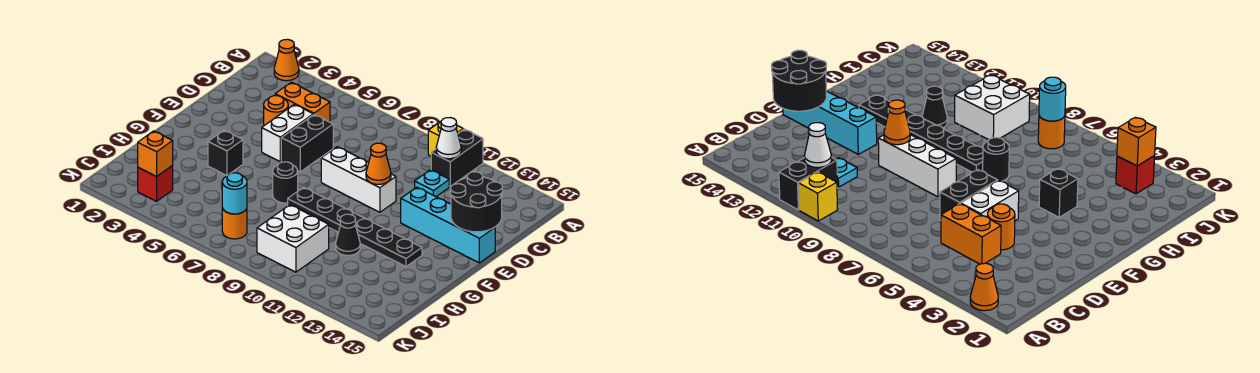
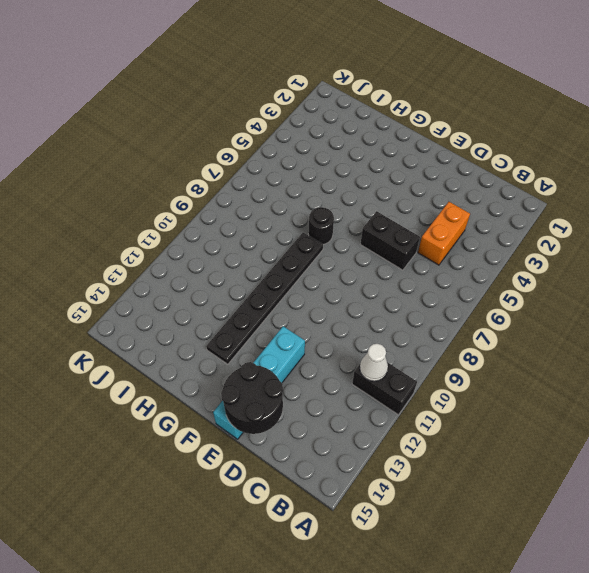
none -> orange 1x1 cone [274,39,299,81]
none -> yellow 1x1 brick [428,122,463,156]
none -> cyan 1x1 plate [415,170,449,197]

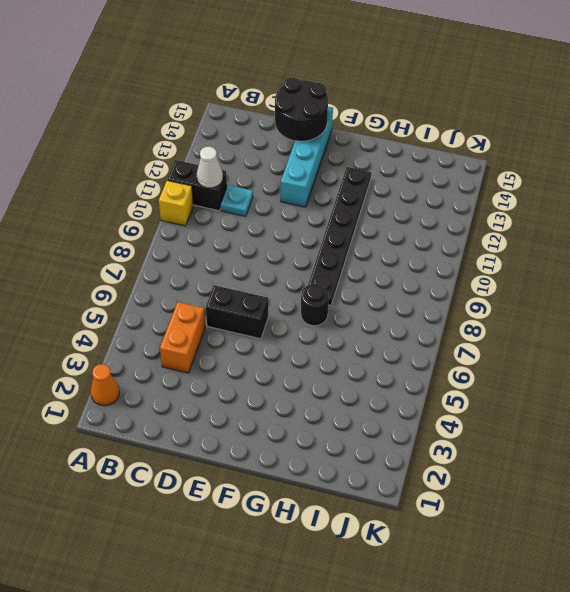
none -> orange 1x1 round brick [264,96,288,125]
none -> white 1x2 brick [262,104,313,162]
none -> white 1x3 brick [321,147,396,212]

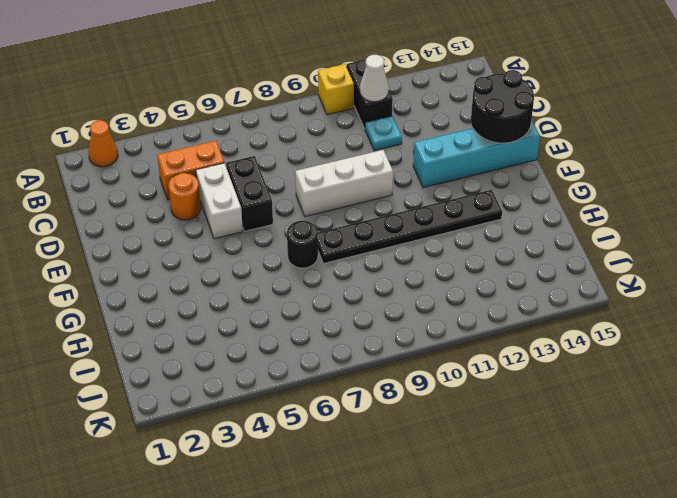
none -> black 1x1 brick [208,130,243,176]
none -> black 1x1 cone [336,214,360,255]
none -> white 2x2 brick [257,205,329,272]

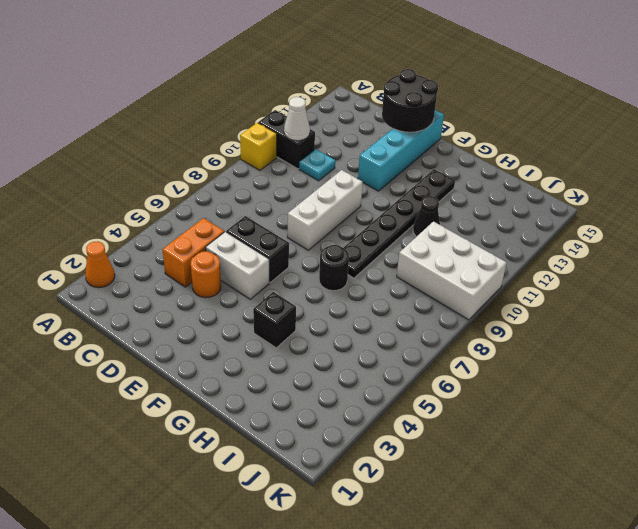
white 2x3 brick [397,222,506,320] -> white 2x2 brick [257,205,329,272]
none -> red 1x1 brick [138,166,173,201]
none -> orange 1x1 round brick [222,207,247,239]
none -> orange 1x1 cone [366,143,391,184]

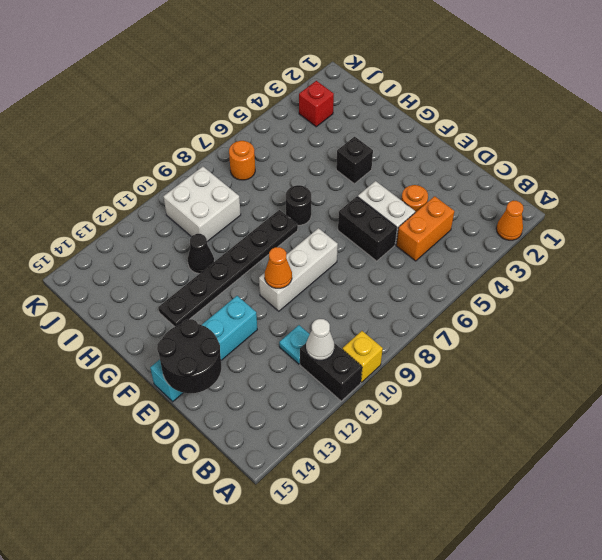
none -> orange 1x1 brick [138,131,173,177]
none -> cyan 1x1 round brick [222,173,247,214]

